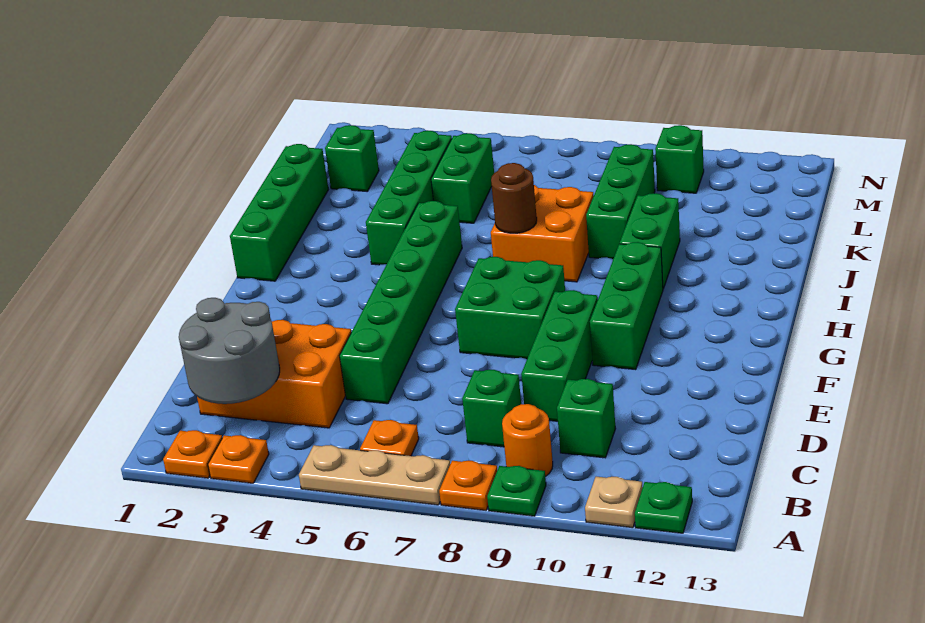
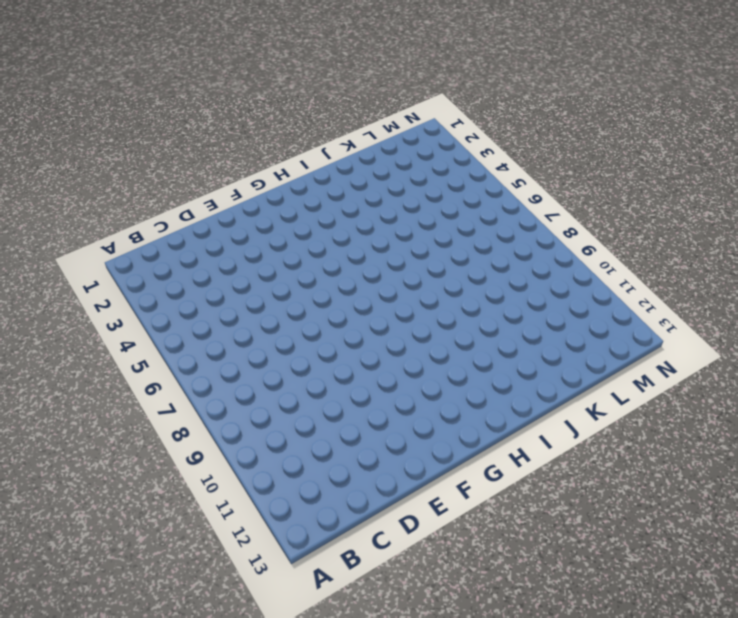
none -> orange 1x1 plate [163,430,222,478]
none -> orange 1x1 plate [208,435,269,483]
none -> tan 1x3 plate [299,445,450,505]

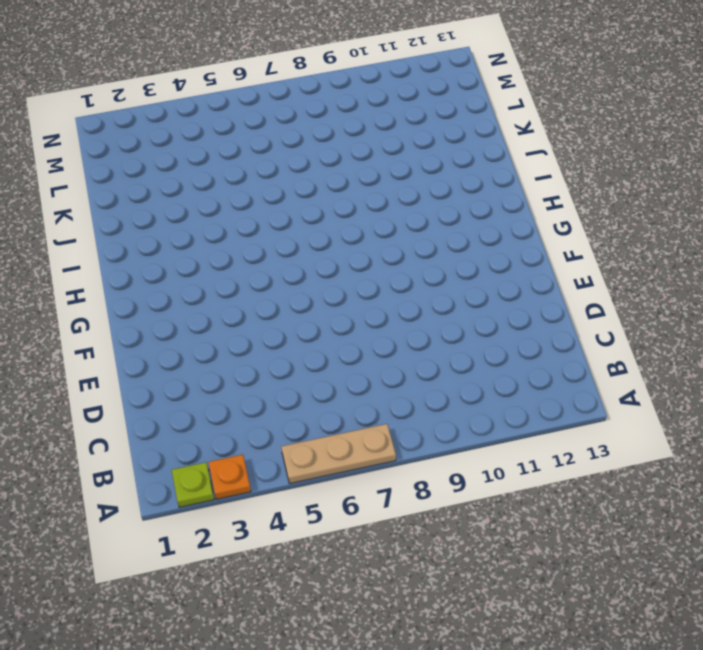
lime 1x1 plate [172,462,214,507] -> orange 1x1 plate [163,430,222,478]
none -> orange 1x1 plate [439,461,497,510]
none -> green 1x1 plate [487,466,546,516]
none -> tan 1x1 plate [585,477,643,528]

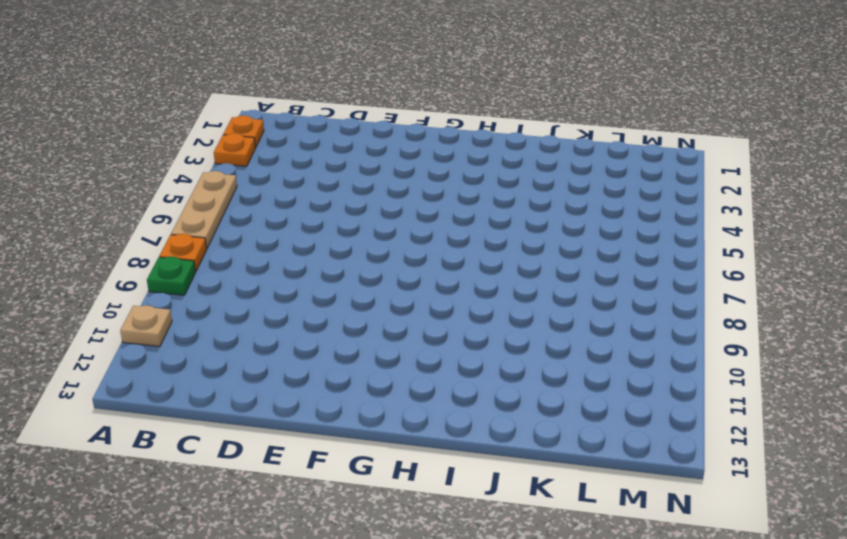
none -> green 1x1 plate [635,482,692,533]
none -> orange 1x1 plate [360,420,419,456]
none -> orange 1x1 round brick [502,404,553,477]

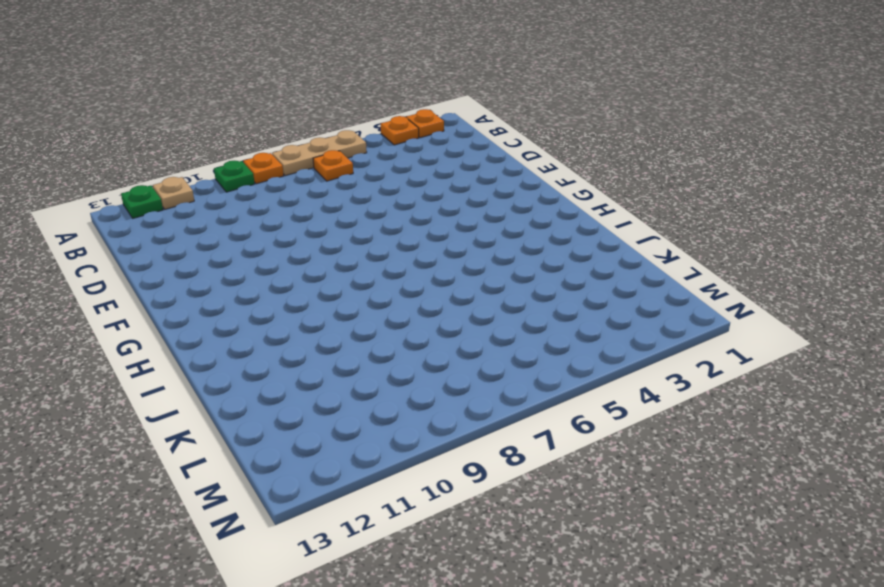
none -> orange 1x1 round brick [502,404,553,477]
none -> orange 2x3 brick [197,320,351,428]
none -> green 1x1 brick [462,370,521,447]

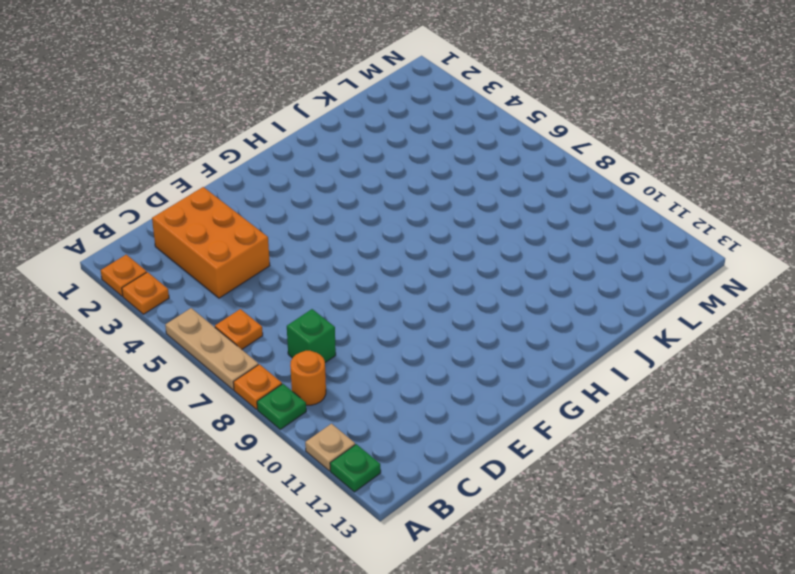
none -> green 1x1 brick [557,379,616,458]
none -> green 1x6 brick [340,201,462,404]
none -> green 1x3 brick [521,290,598,421]

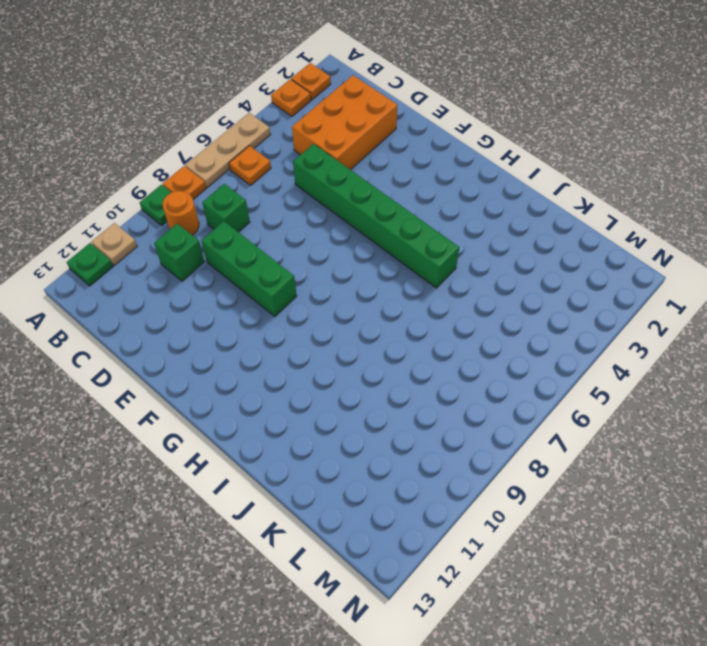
none -> green 2x2 brick [455,257,565,359]
none -> green 1x3 brick [590,242,663,370]
none -> green 1x4 brick [230,144,328,281]

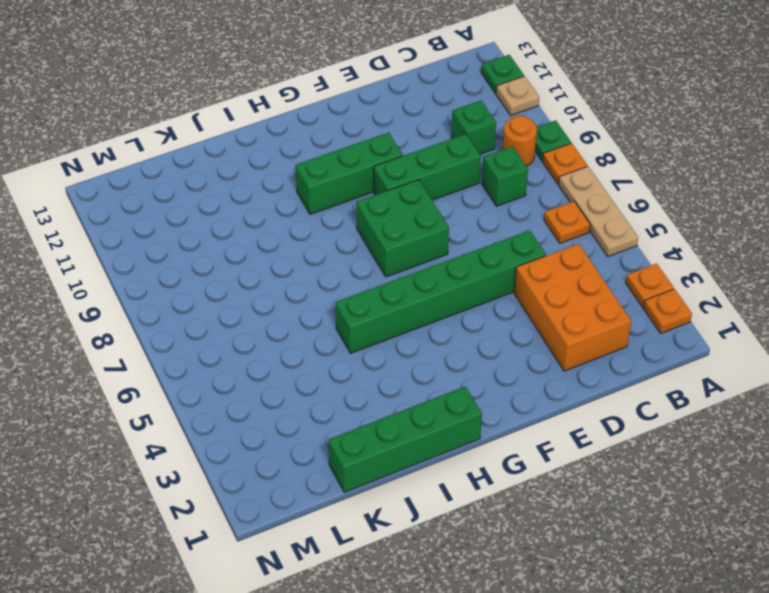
none -> green 1x4 brick [366,130,452,265]
none -> orange 2x2 brick [491,185,594,282]
none -> green 1x2 brick [620,193,680,289]

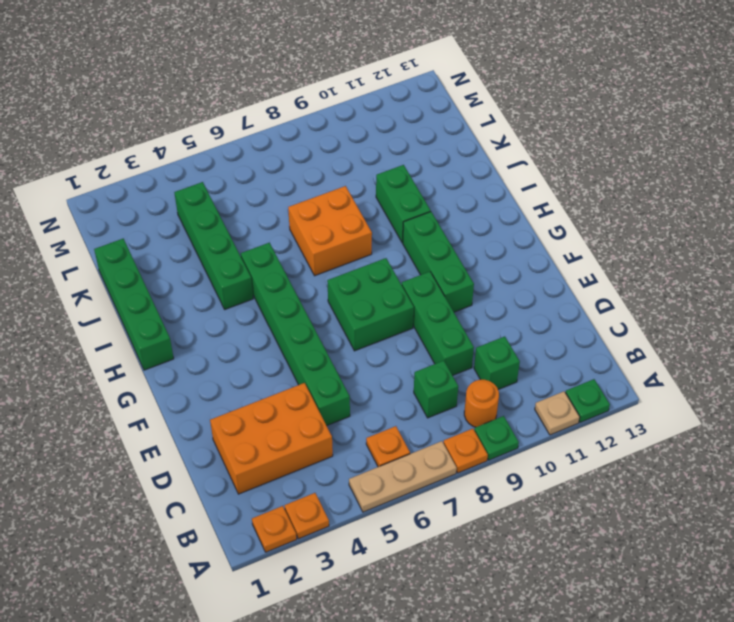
none -> green 1x3 brick [586,144,655,259]
none -> green 1x2 brick [431,133,494,223]
none -> green 1x1 brick [325,125,379,191]

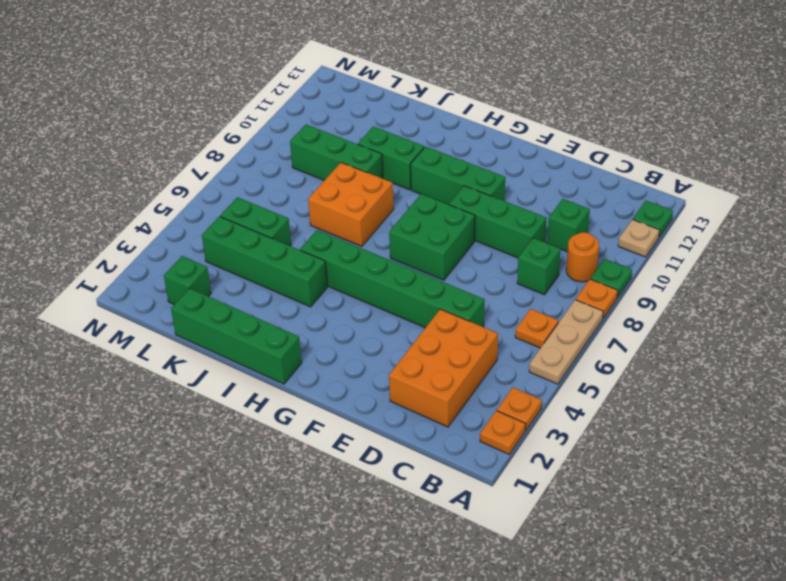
none -> green 1x1 brick [655,125,704,193]
none -> grey 2x2 round brick [179,298,280,404]
none -> brown 1x1 round brick [491,163,537,233]

